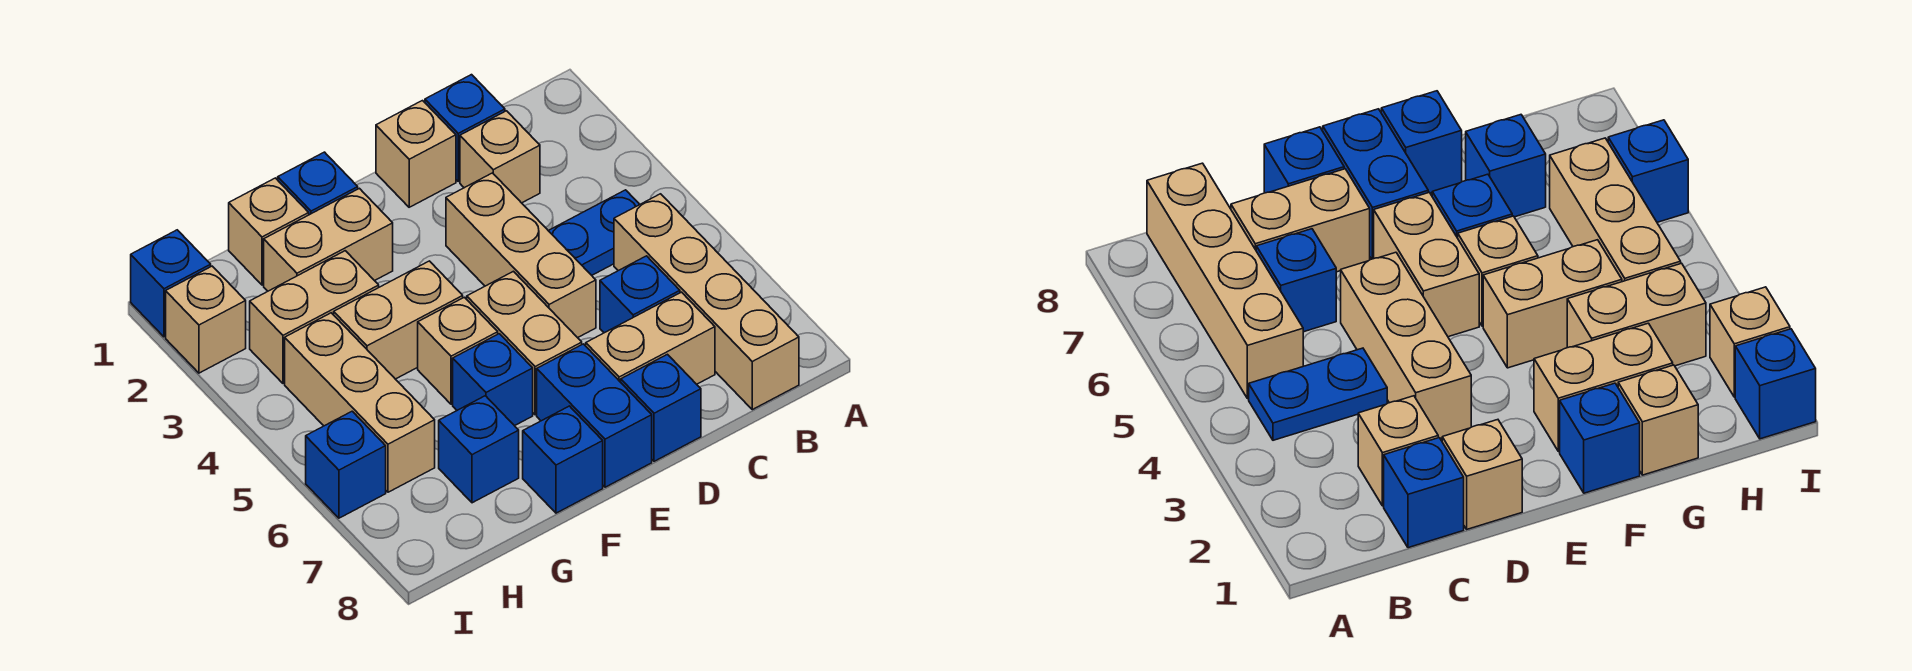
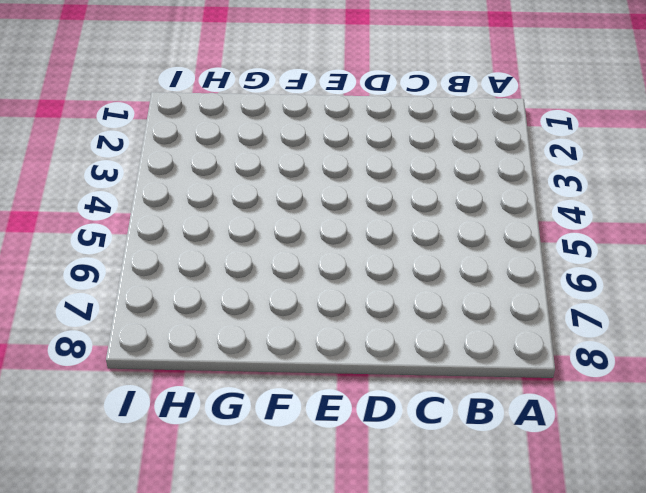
none -> blue 1x2 plate [549,190,640,275]
none -> tan 1x4 brick [614,194,799,410]
none -> blue 1x1 brick [425,75,505,181]

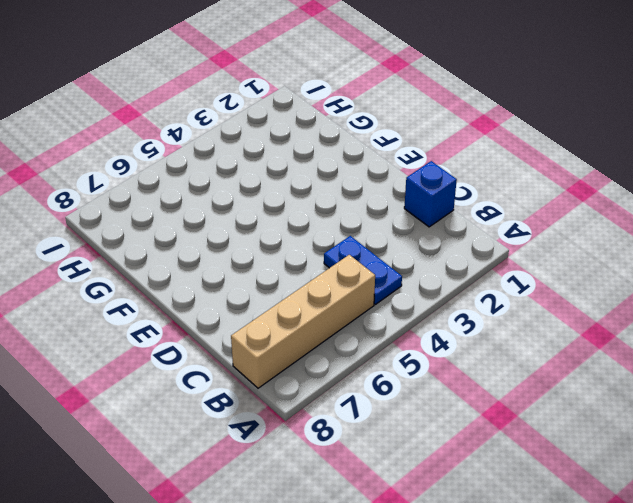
none -> tan 1x1 brick [460,111,540,203]
none -> blue 1x1 brick [600,256,680,333]
none -> tan 1x2 brick [586,292,715,384]

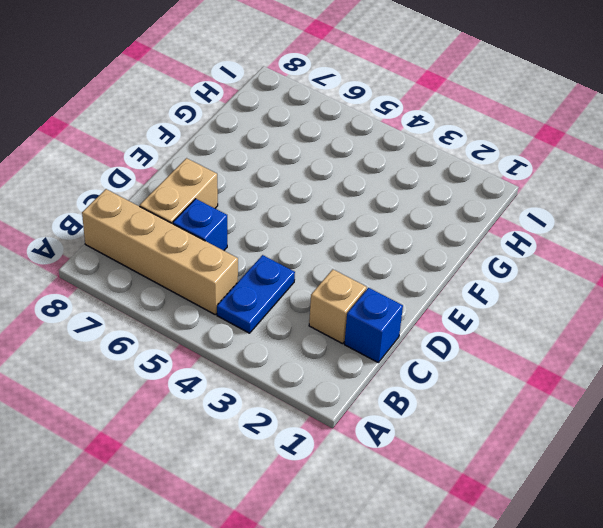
none -> tan 1x1 brick [376,101,456,207]
none -> tan 1x3 brick [446,173,596,338]
none -> blue 1x1 brick [621,354,701,461]

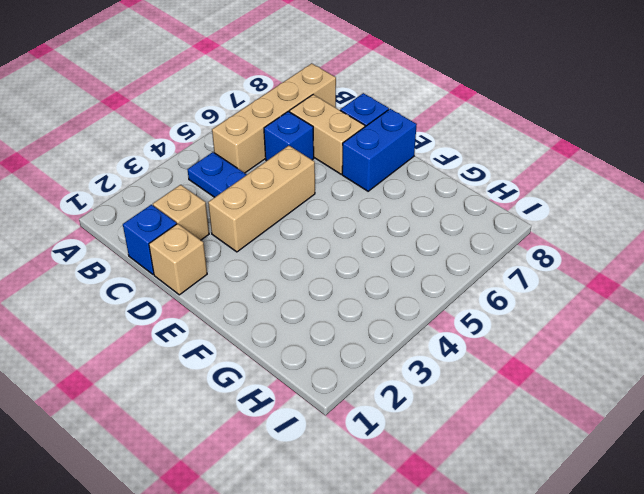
none -> tan 1x2 brick [467,271,582,415]
none -> blue 1x1 brick [278,152,358,215]
none -> tan 1x2 brick [264,188,393,291]

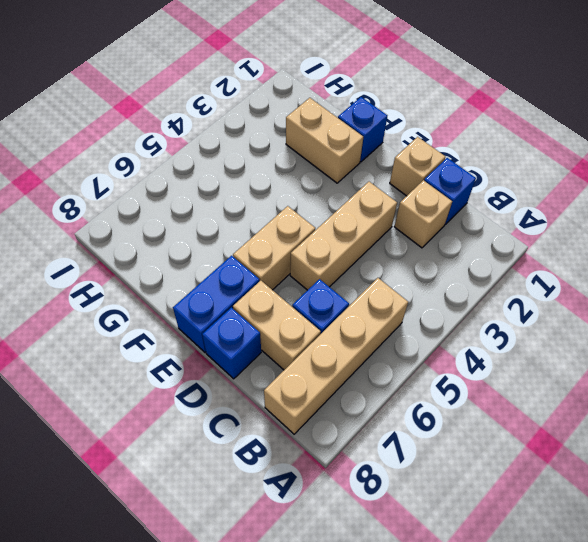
none -> blue 1x2 plate [549,190,640,275]
none -> tan 1x2 brick [334,261,463,379]
none -> tan 1x1 brick [418,297,498,404]

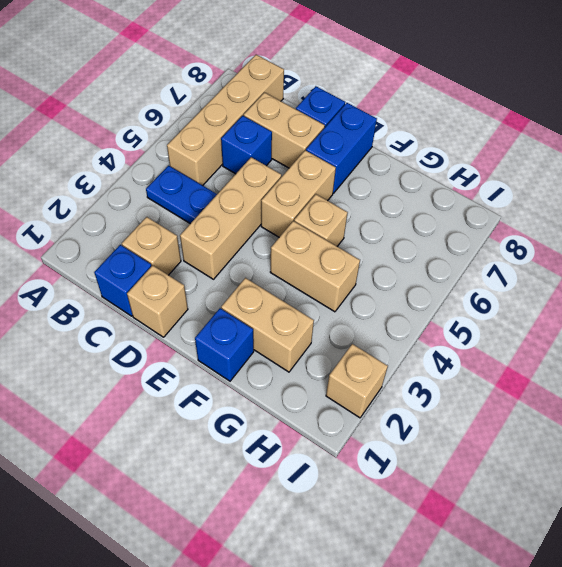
none -> blue 1x1 brick [453,334,533,426]
none -> blue 1x1 brick [523,406,603,513]
none -> tan 1x1 brick [229,178,309,285]

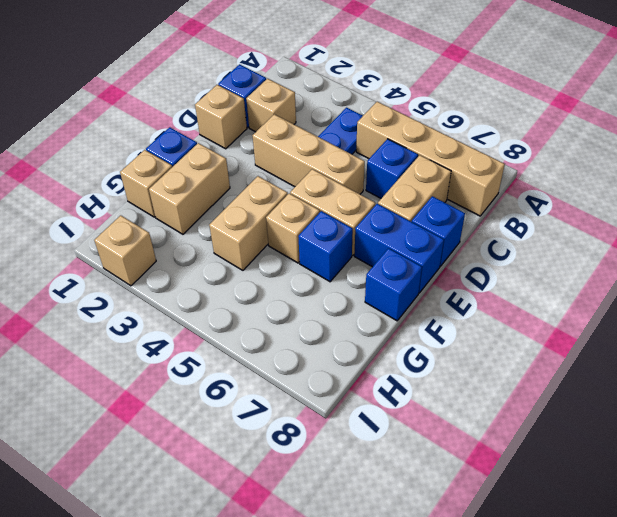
none -> tan 1x2 brick [250,251,379,383]
none -> blue 1x1 brick [439,396,519,503]
none -> tan 1x3 brick [285,313,435,492]

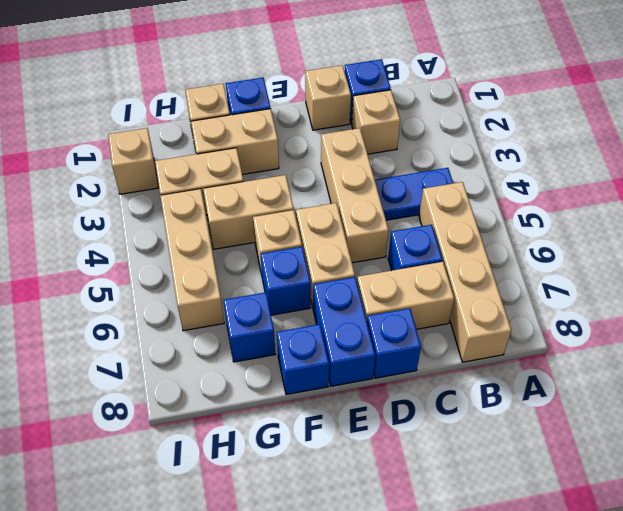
none -> blue 1x1 brick [131,230,211,337]
none -> blue 1x1 brick [306,411,386,518]

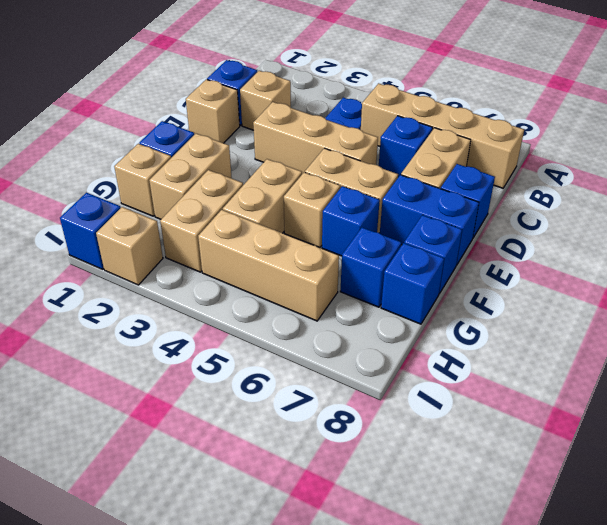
blue 1x1 brick [381,243,444,324] -> blue 1x1 brick moved to [306,411,386,518]

